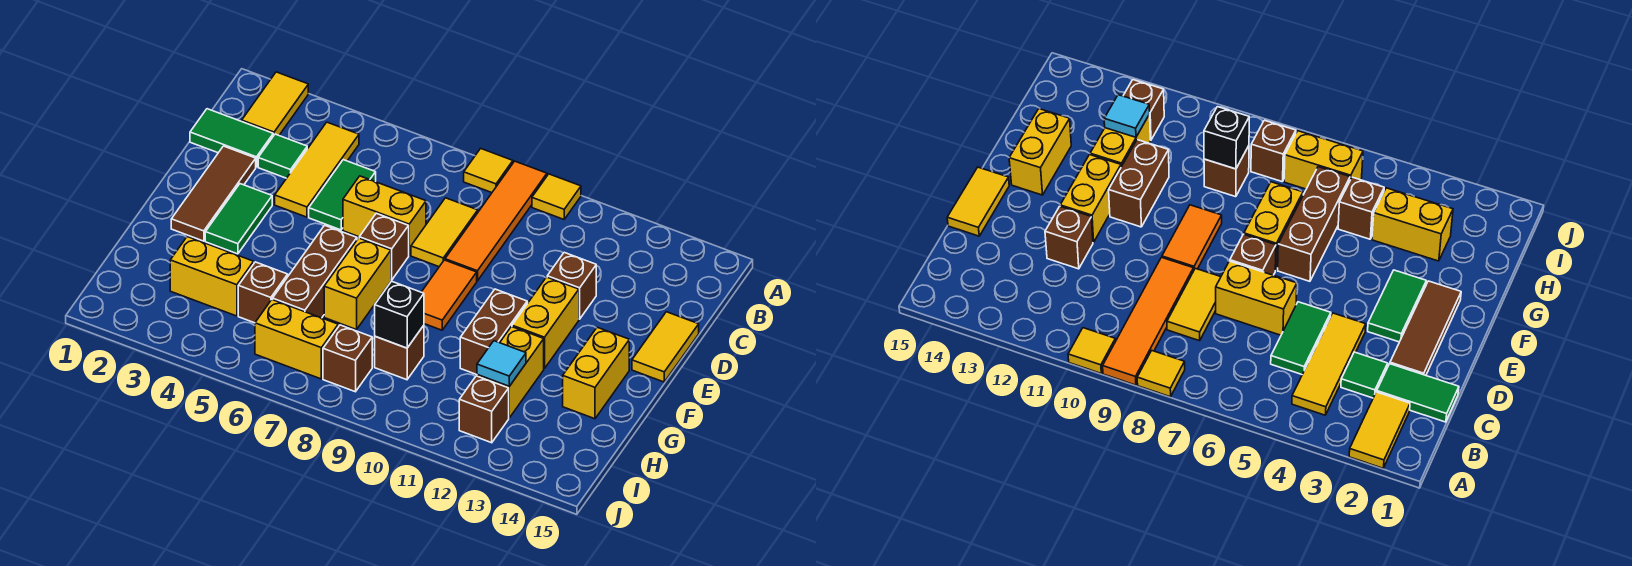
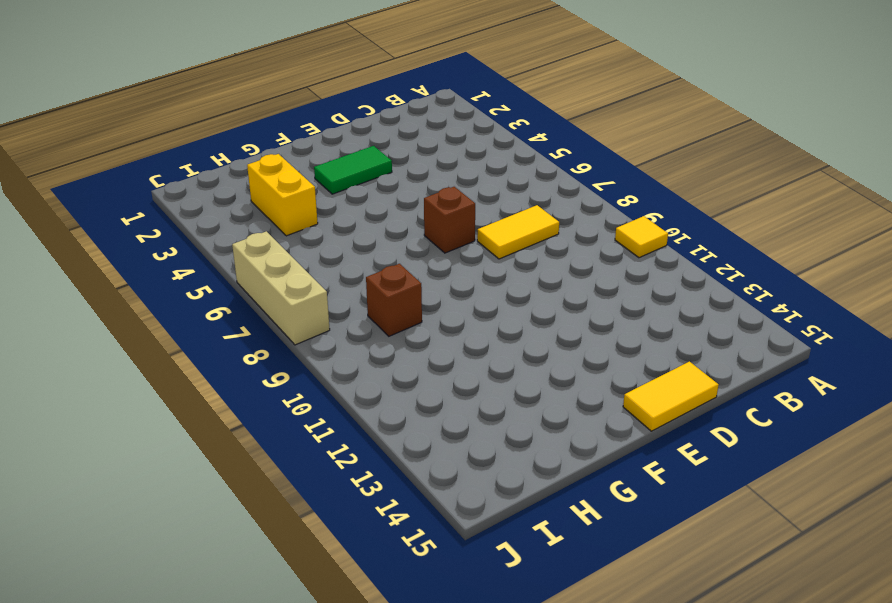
tan 1x3 brick [232,231,330,345] -> none
none -> yellow 1x2 tile [242,72,308,136]
none -> yellow 1x1 tile [464,148,513,193]
none -> orange 1x4 tile [445,161,547,281]
none -> yellow 1x3 tile [275,122,359,217]

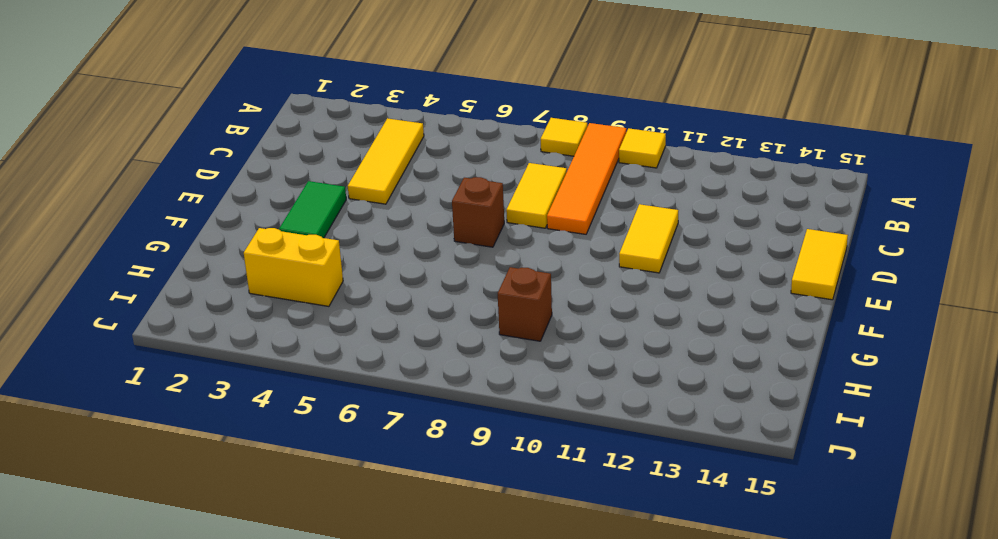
yellow 1x2 tile [619,204,678,273] -> yellow 1x2 tile moved to [242,72,308,136]
none -> green 1x2 tile [190,109,273,167]
none -> green 1x1 tile [258,134,307,178]
none -> green 1x2 tile [309,160,376,230]
none -> brown 1x3 tile [171,146,256,241]

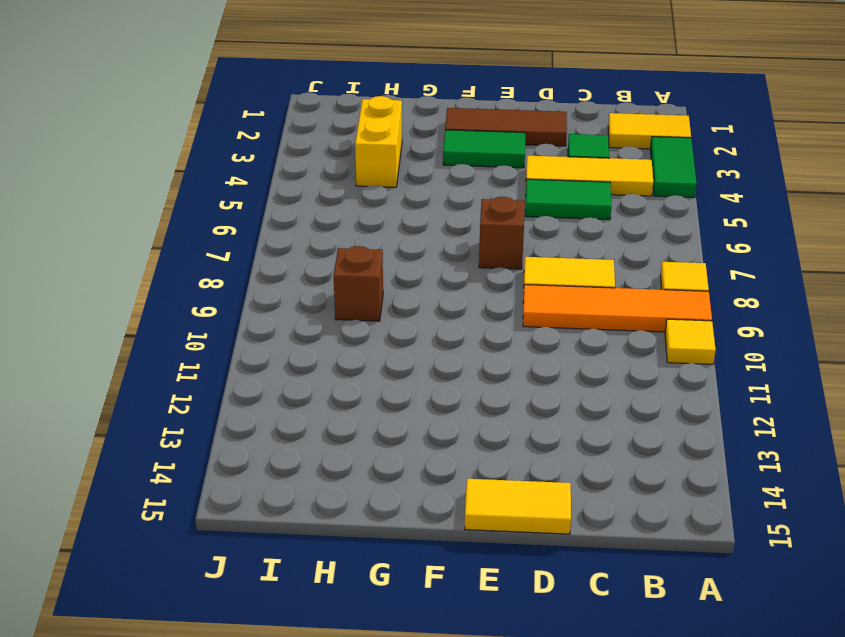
green 1x2 tile [650,137,697,198] -> green 1x2 tile moved to [190,109,273,167]
none -> yellow 1x2 brick [343,176,426,255]
none -> brown 1x1 brick [547,252,596,319]
none -> orange 1x2 tile [422,260,477,330]
none -> yellow 1x2 brick [512,277,579,369]

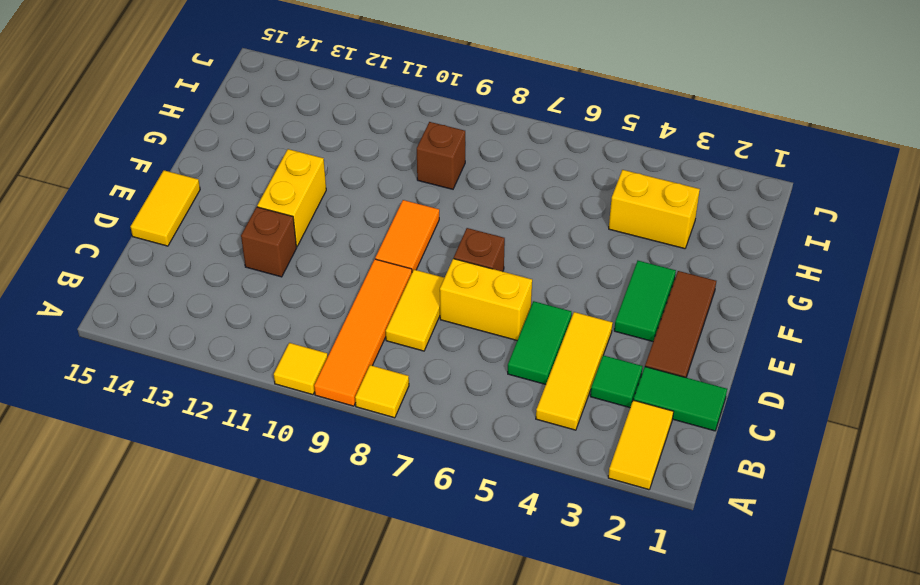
none -> brown 1x3 brick [273,225,357,318]
none -> yellow 1x2 brick [324,238,391,330]
none -> brown 1x2 brick [460,289,527,375]
none -> yellow 1x2 brick [563,327,629,419]

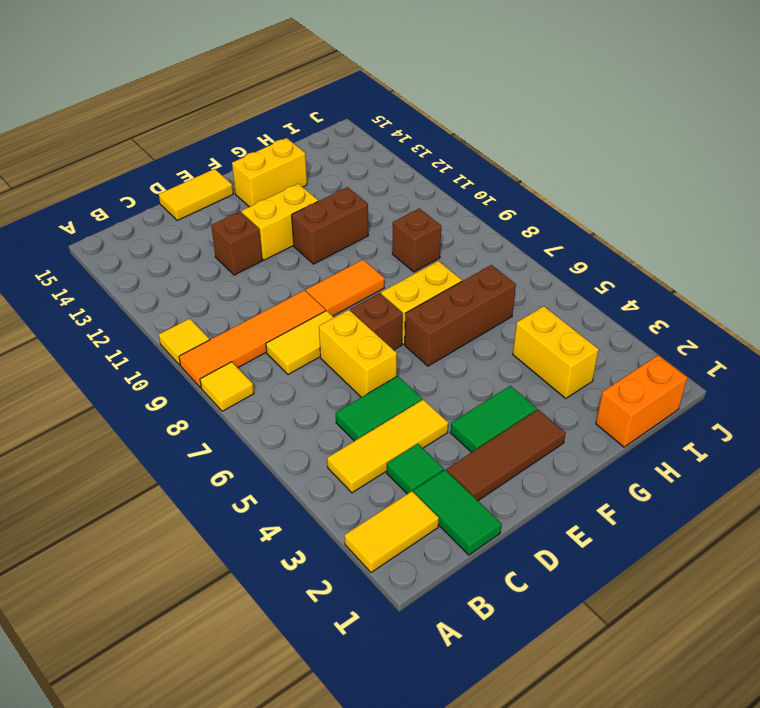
orange 1x2 brick [596,355,687,447] -> none
none -> yellow 1x2 brick [477,327,544,418]
none -> brown 1x1 brick [238,262,288,323]
none -> yellow 1x2 brick [255,300,338,379]
none -> brown 1x1 brick [323,325,372,392]

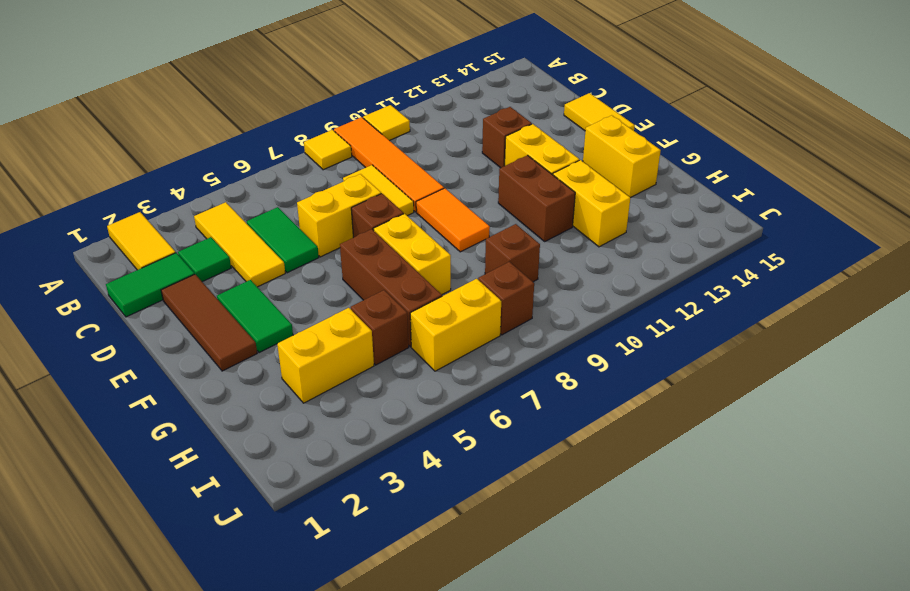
none -> brown 1x1 brick [459,376,509,443]
none -> black 1x1 brick [375,281,424,348]
none -> cyan 1x1 tile [477,341,526,386]

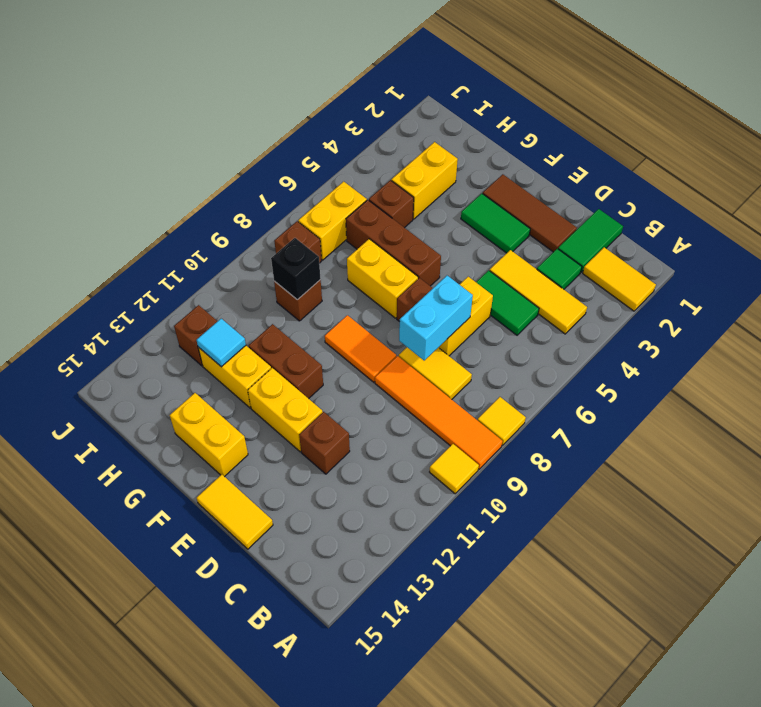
cyan 1x2 brick [399,276,473,360] -> none

